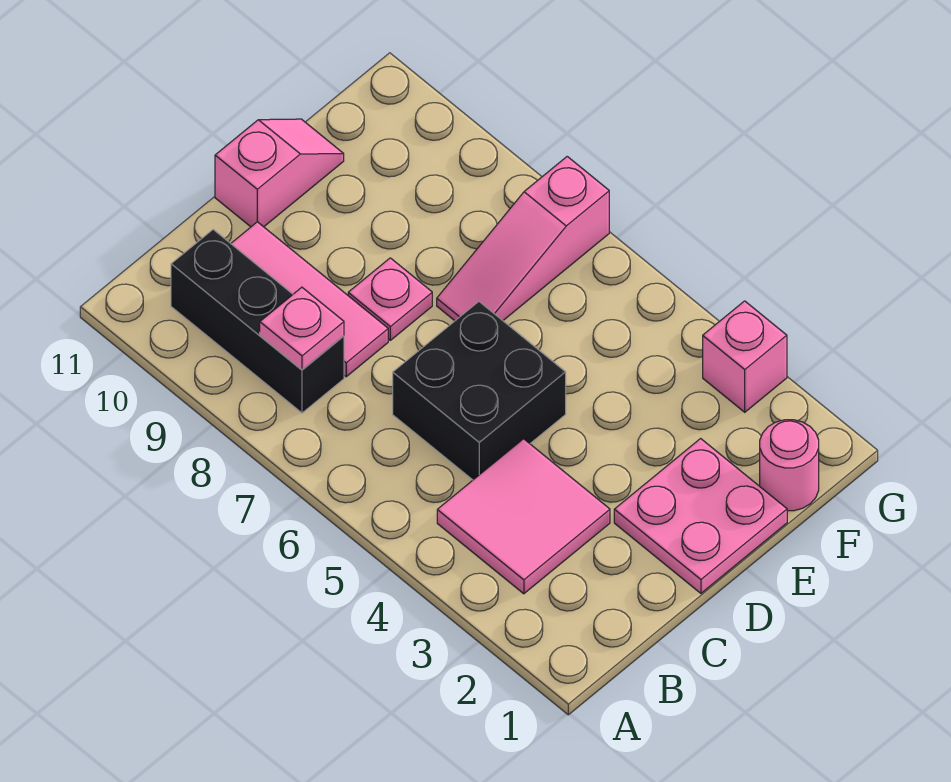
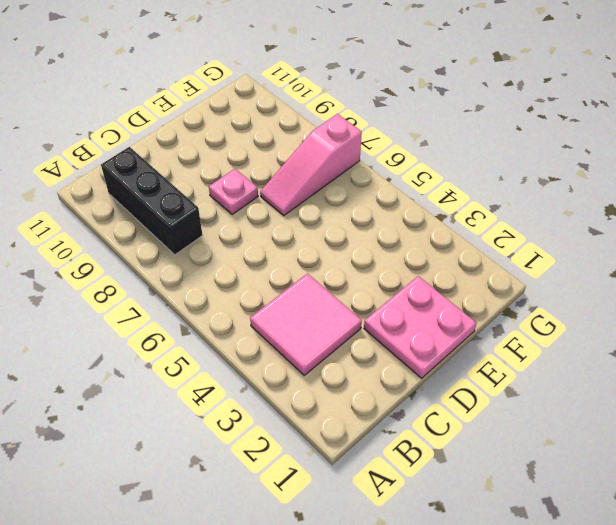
none -> black 2x2 brick [393,302,566,480]
none -> pink 1x3 tile [231,222,388,377]

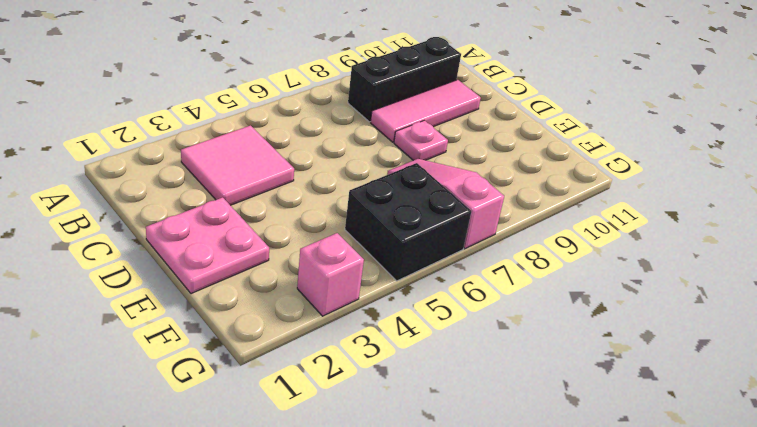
black 2x2 brick [345,163,471,281] -> black 2x2 brick moved to [393,302,566,480]
none -> pink 1x2 slope [215,119,344,227]
none -> pink 1x1 round brick [760,420,819,511]

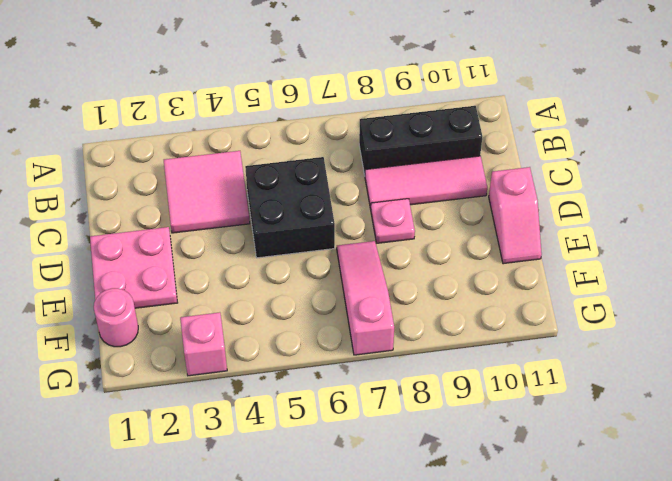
none -> pink 1x1 plate [260,287,344,370]

